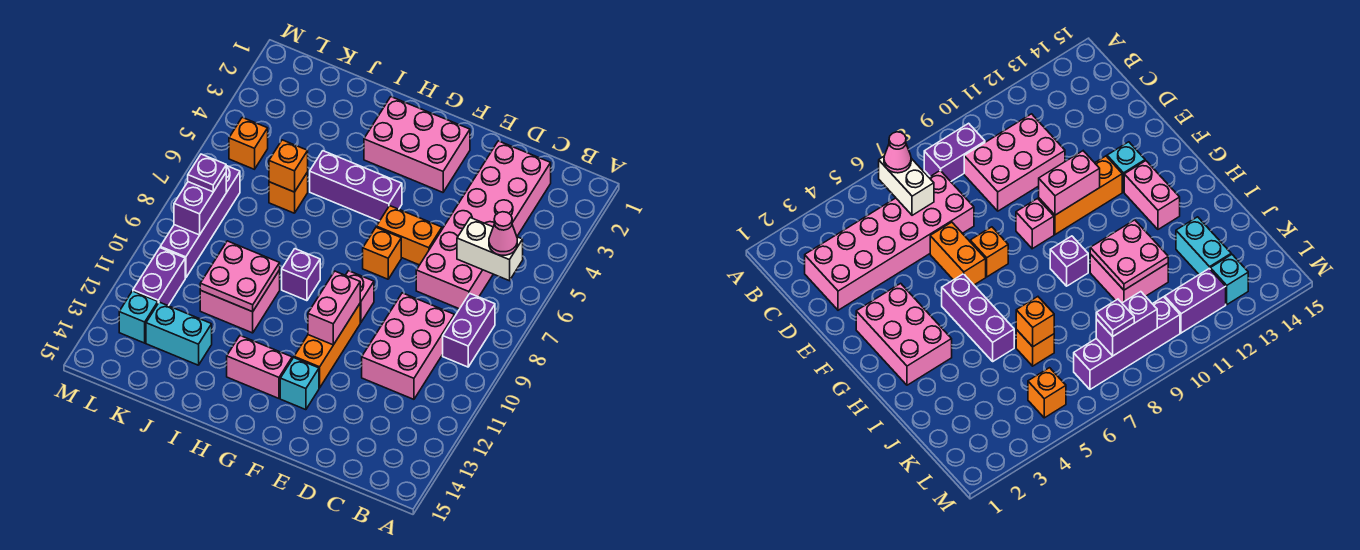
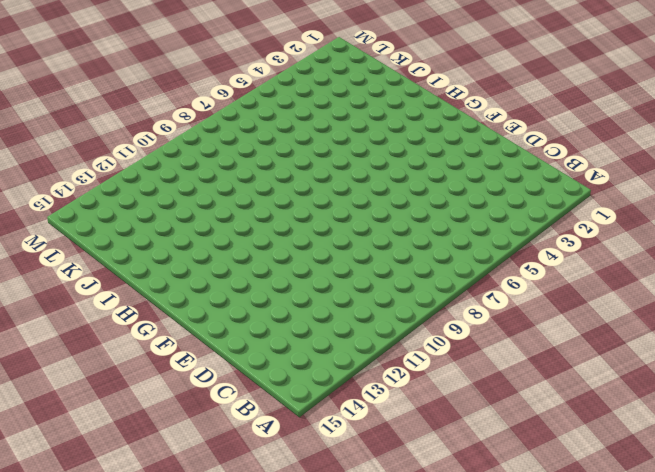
none -> purple 1x2 brick [443,294,495,367]
none -> pink 2x6 brick [416,141,551,309]
none -> pink 2x3 brick [362,293,455,399]

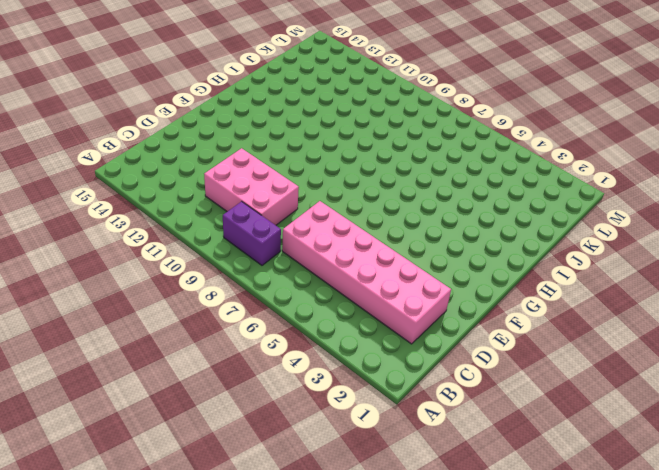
none -> orange 1x2 brick [376,206,442,265]
none -> pink 2x3 brick [364,97,470,192]
none -> orange 1x1 brick [363,227,401,279]

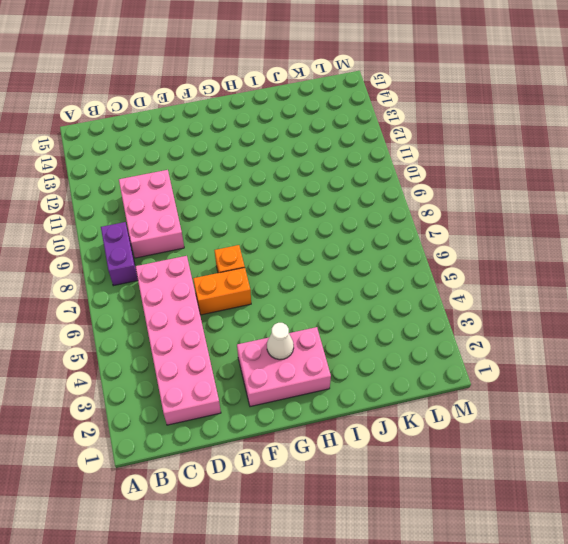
white 1x1 cone [267,323,294,360] -> none
none -> pink 1x1 brick [346,271,374,323]
none -> orange 1x3 brick [294,304,360,388]
none -> cyan 1x1 brick [280,358,319,410]

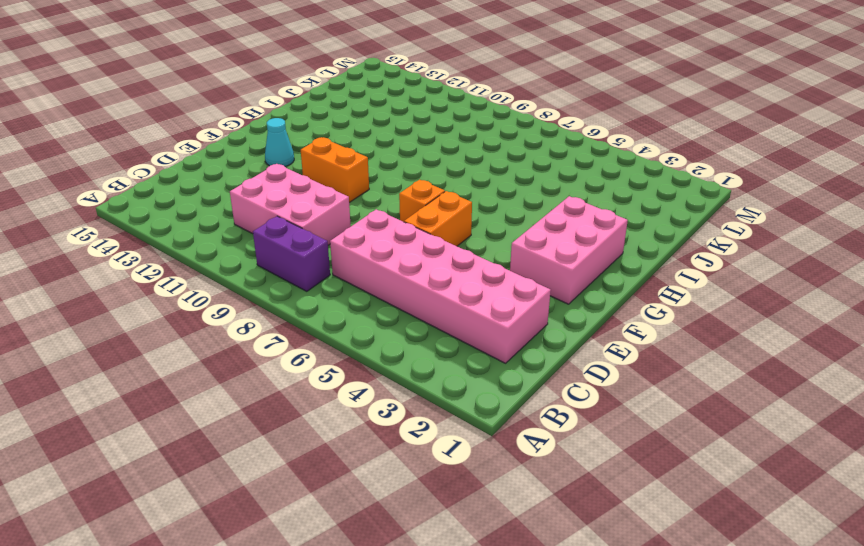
orange 1x2 brick [301,137,369,203] -> orange 1x3 brick [294,304,360,388]
cyan 1x1 cone [265,118,294,166] -> cyan 1x1 brick [280,358,319,410]
none -> pink 1x1 brick [346,271,374,323]
none -> purple 1x3 brick [310,151,402,221]
none -> pink 1x2 brick [227,336,292,398]

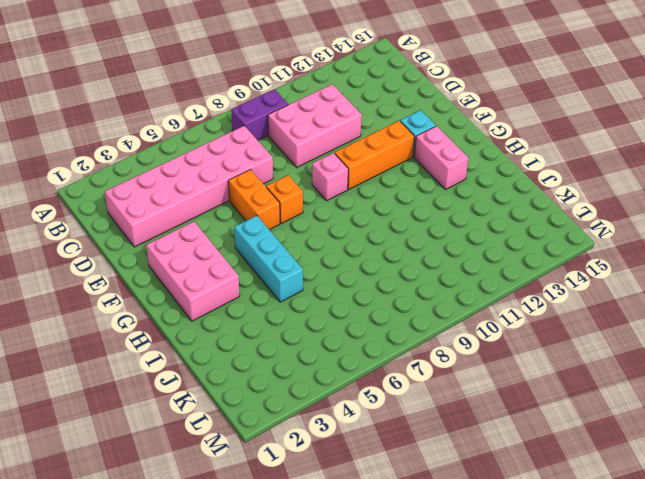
cyan 1x3 brick [234,216,303,302] -> purple 1x3 brick [310,151,402,221]
none -> purple 1x1 brick [282,249,320,301]
none -> pink 2x2 brick [200,270,280,333]
none -> orange 1x1 brick [269,172,308,213]

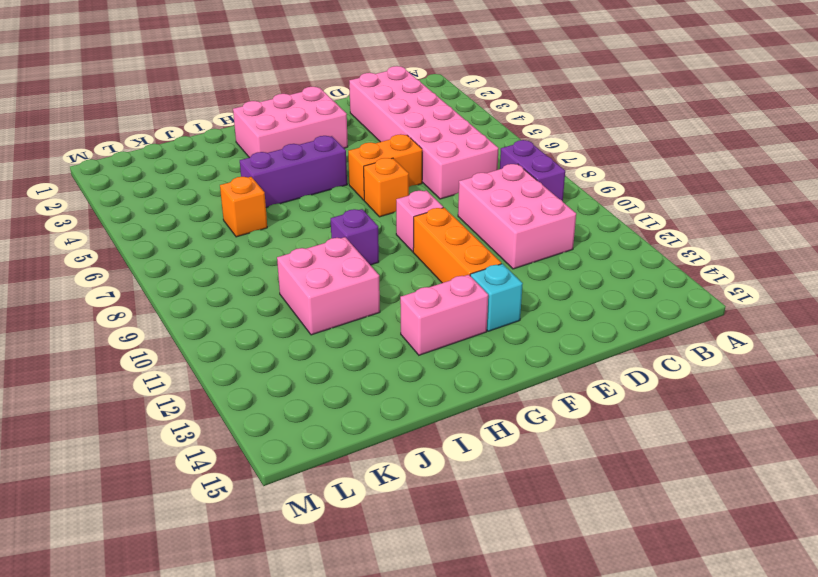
none -> cyan 1x2 brick [146,302,212,365]
none -> orange 1x1 brick [229,117,268,169]
none -> purple 1x4 brick [160,166,240,278]

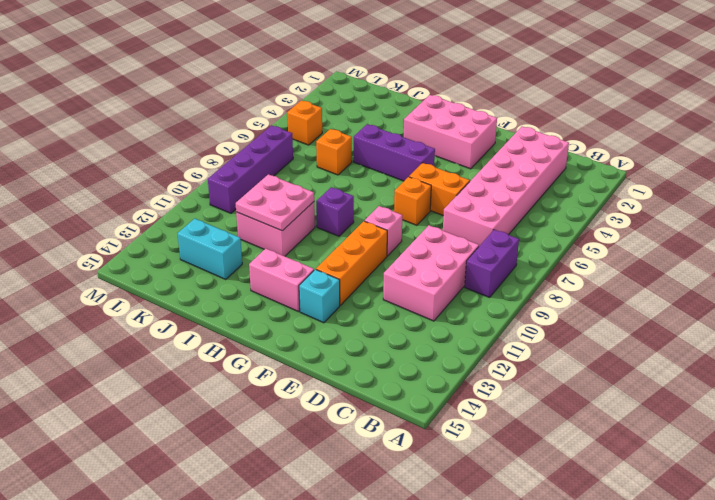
none -> purple 1x2 brick [133,248,185,306]
none -> cyan 1x1 brick [119,291,158,343]
none -> white 1x2 brick [457,218,523,281]

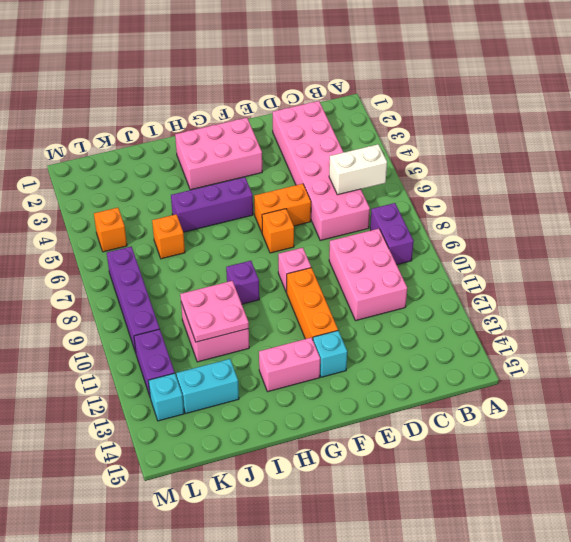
none -> pink 1x2 brick [308,271,360,345]
none -> orange 1x1 brick [269,140,308,192]
none -> purple 1x2 brick [174,173,226,235]

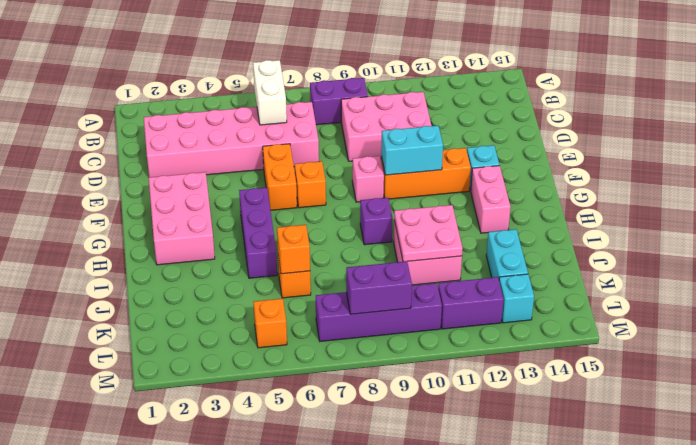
cyan 1x2 brick [381,125,443,175] -> pink 1x2 brick [308,271,360,345]
none -> pink 1x1 cone [489,212,517,255]
none -> purple 1x1 plate [188,154,226,192]

